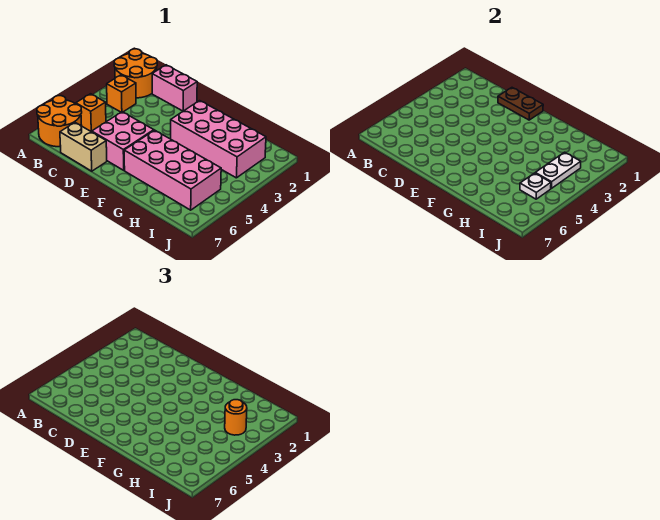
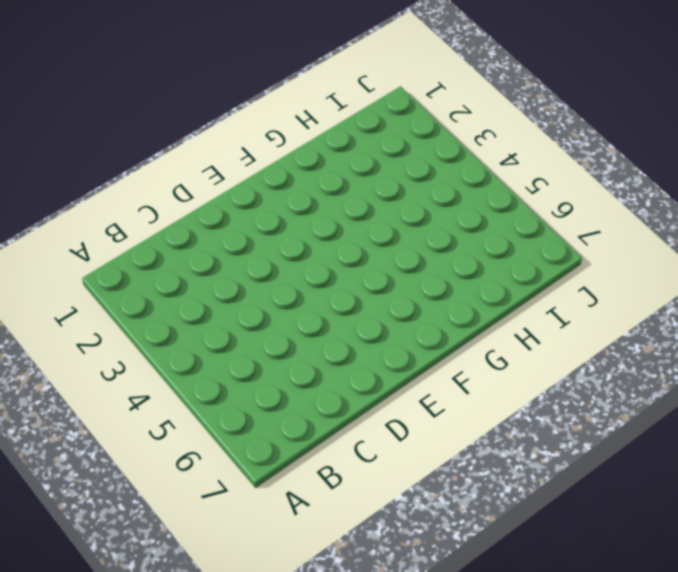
none -> orange 2x2 round brick [114,49,157,98]
none -> orange 2x2 round brick [37,96,82,147]
none -> orange 1x1 brick [107,75,136,112]

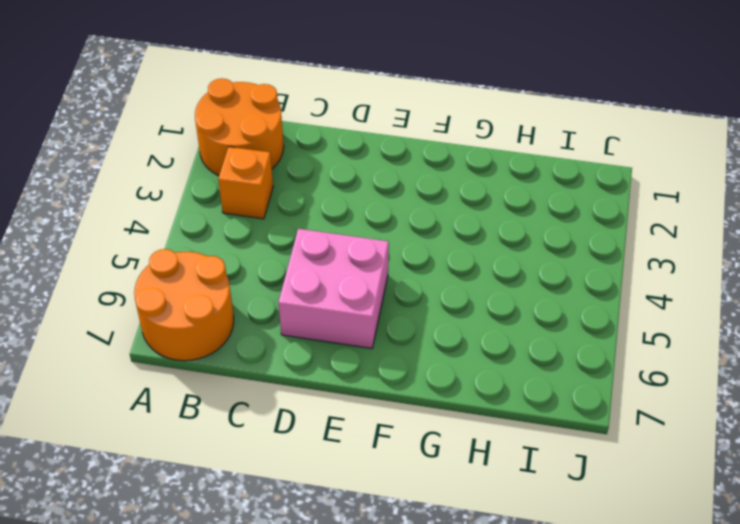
none -> orange 1x1 brick [76,94,106,132]
none -> pink 1x2 brick [152,65,197,111]
none -> tan 1x2 brick [60,123,107,171]

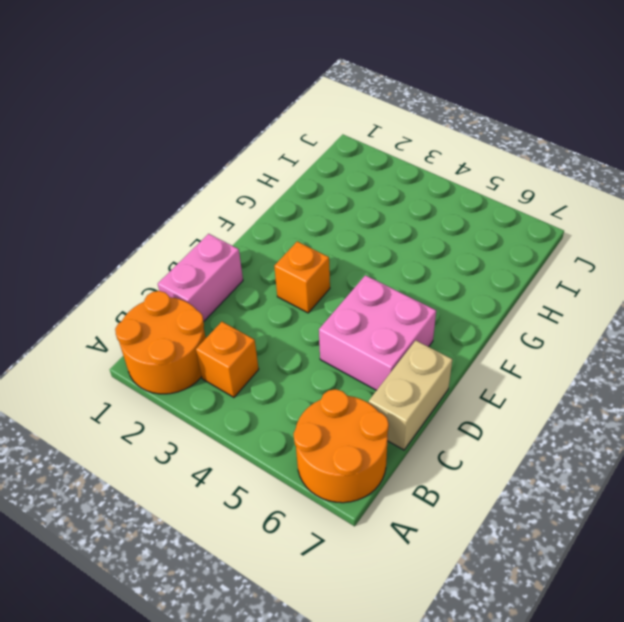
orange 1x1 brick [274,241,330,313] -> orange 1x1 brick moved to [76,94,106,132]
none -> pink 2x4 brick [171,101,266,178]
none -> pink 2x4 brick [124,130,221,210]
none -> brown 1x2 plate [498,88,543,120]

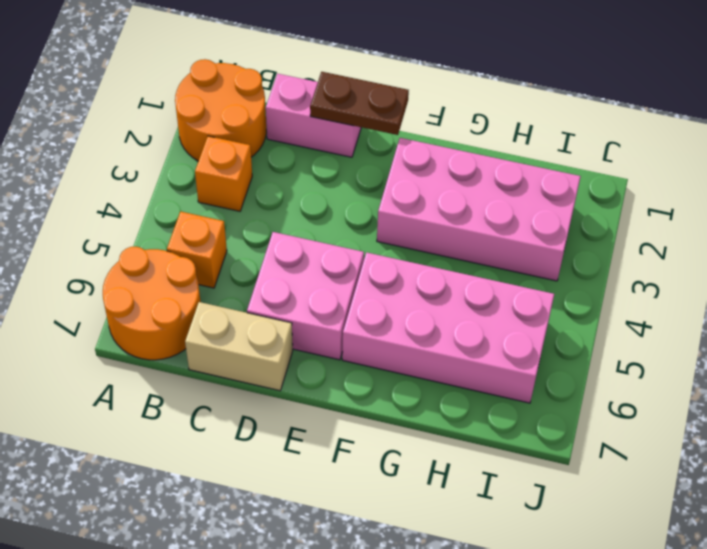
none -> white 1x2 plate [536,152,581,188]
none -> white 1x1 plate [520,173,551,199]
none -> orange 1x1 round brick [225,400,247,435]

